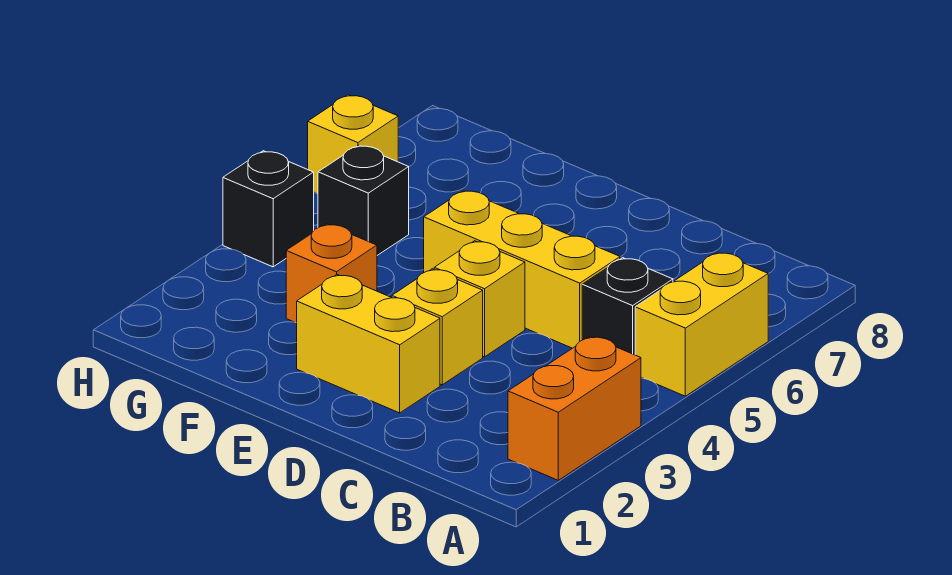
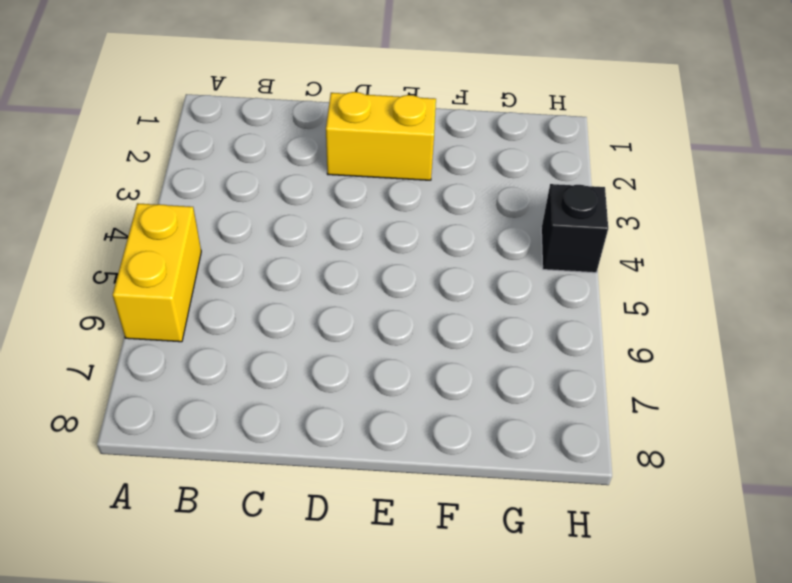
none -> orange 1x2 brick [508,336,641,480]
none -> black 1x1 brick [582,258,673,355]

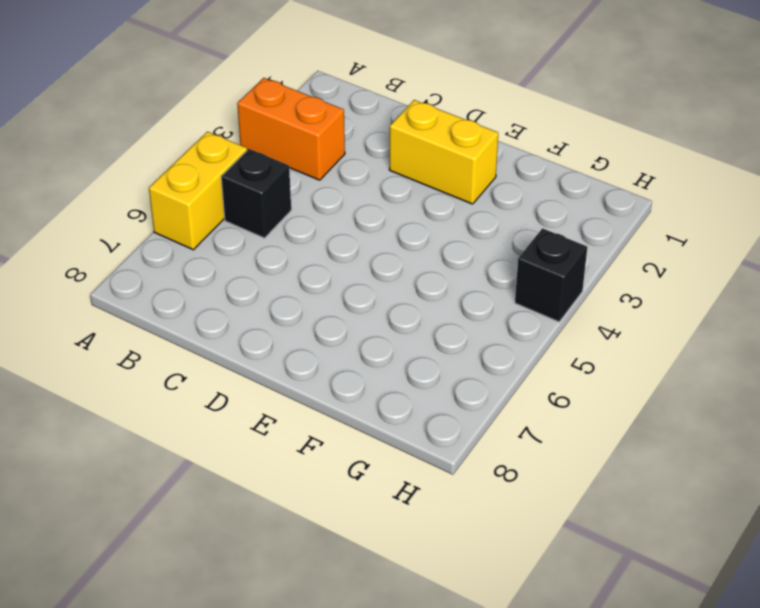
orange 1x2 brick [237,78,345,180] -> orange 1x2 brick turned to [508,336,641,480]
none -> yellow 1x3 brick [424,190,620,348]
none -> yellow 1x1 brick [392,269,483,385]

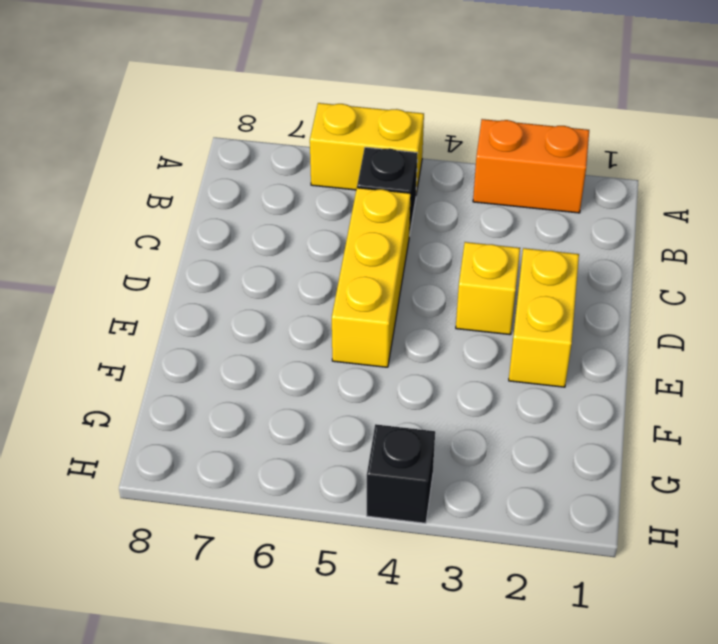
none -> yellow 1x1 brick [434,241,525,357]
none -> orange 1x1 brick [286,224,377,323]

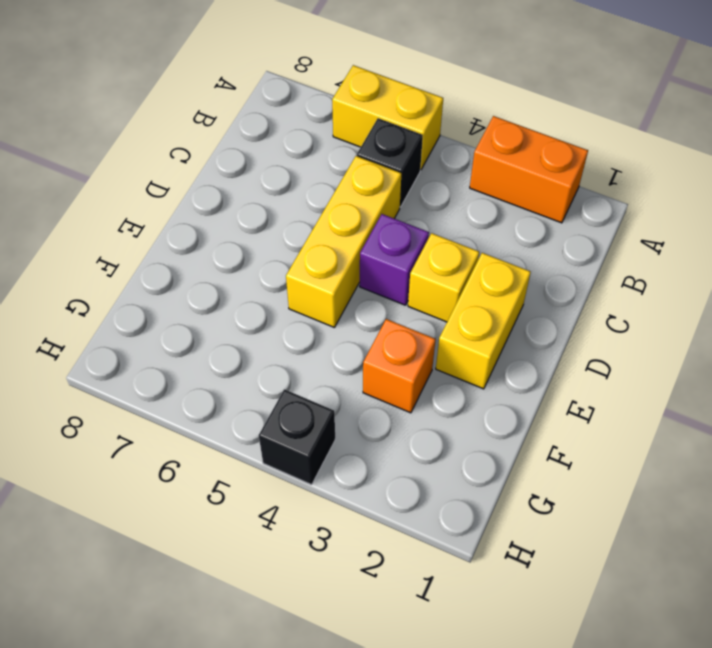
purple 1x1 brick [360,214,429,305] -> yellow 1x1 brick [434,241,525,357]
none -> black 1x1 brick [318,145,409,255]
none -> yellow 1x1 brick [308,95,398,193]

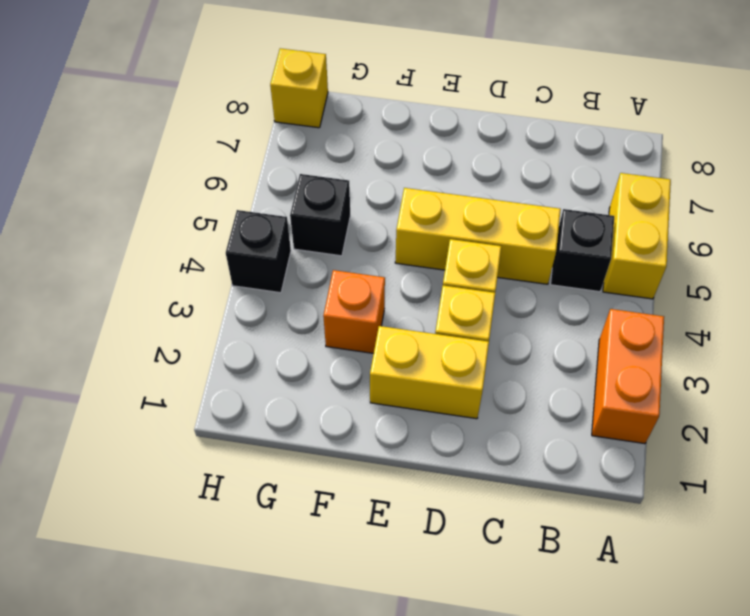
yellow 1x1 brick [270,48,328,128] -> yellow 1x1 brick moved to [308,95,398,193]

